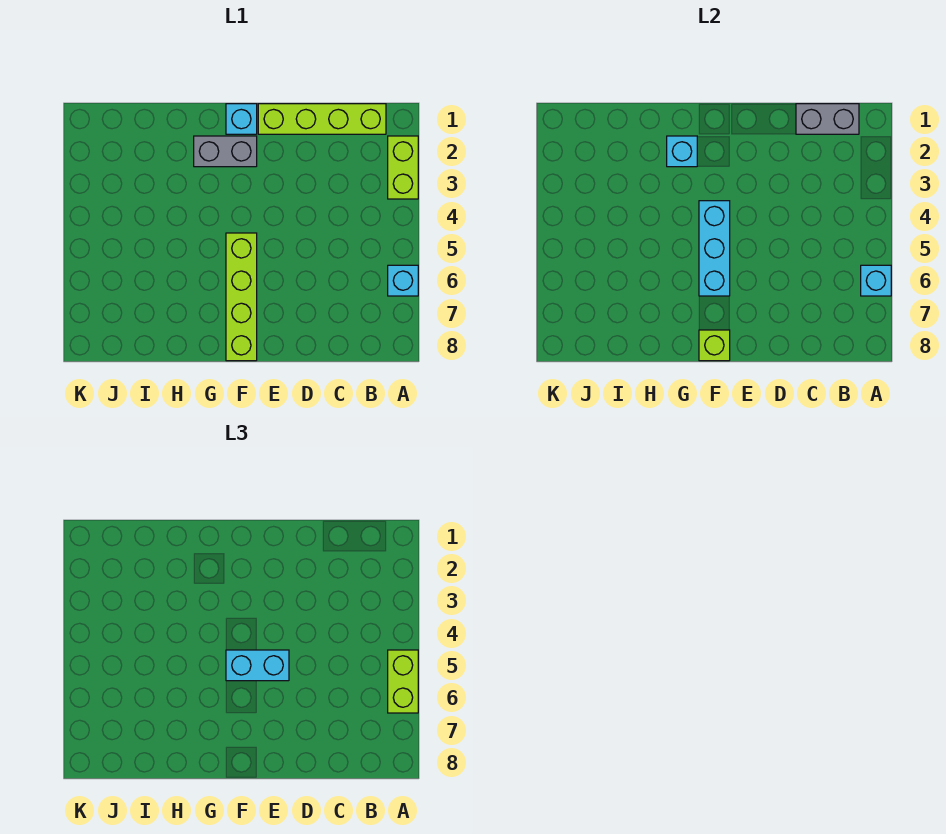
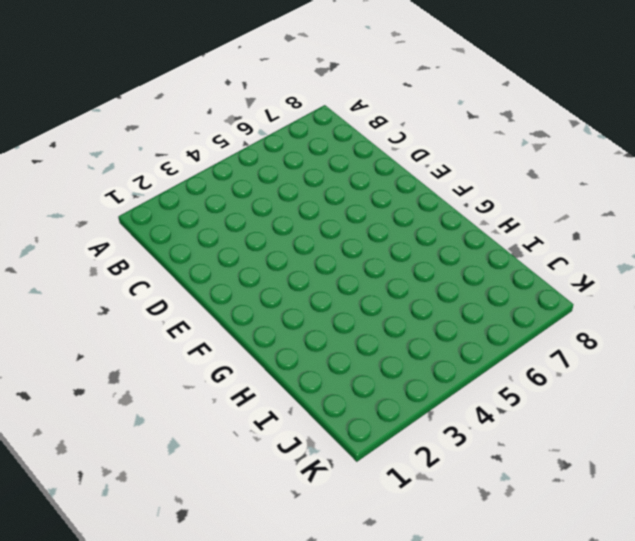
none -> lime 1x2 brick [388,136,418,199]
none -> cyan 1x1 brick [388,265,418,296]
none -> lime 1x4 brick [258,104,386,134]

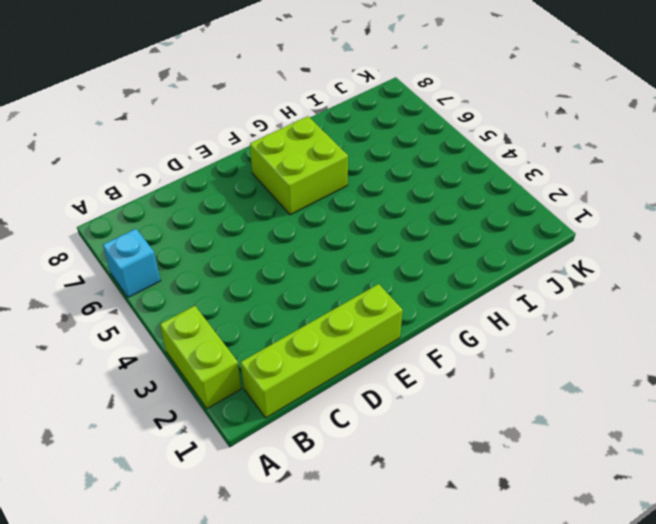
lime 2x2 brick [250,116,348,215] -> lime 1x4 brick [226,233,257,361]
none -> cyan 1x1 brick [226,104,257,134]
none -> grey 1x2 brick [194,136,257,167]
none -> cyan 1x1 brick [861,265,891,296]

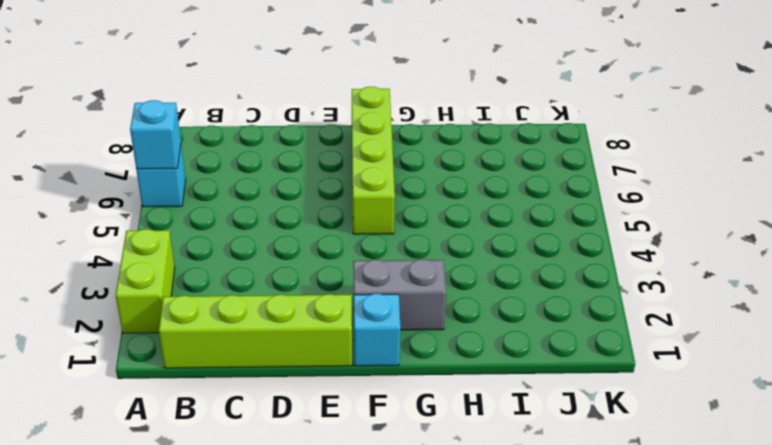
none -> grey 1x2 brick [796,104,859,134]
none -> cyan 1x3 brick [699,201,730,296]
none -> lime 1x1 brick [699,330,730,361]

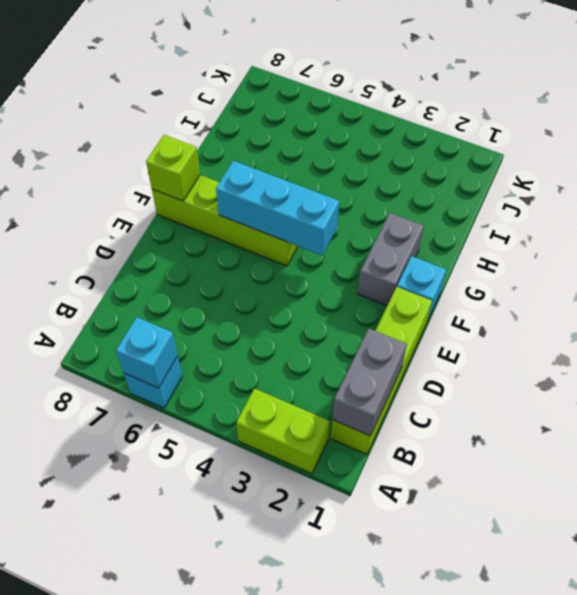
none -> cyan 1x1 brick [667,136,697,167]
none -> lime 1x2 brick [388,650,418,713]
none -> cyan 1x2 brick [226,650,289,681]

